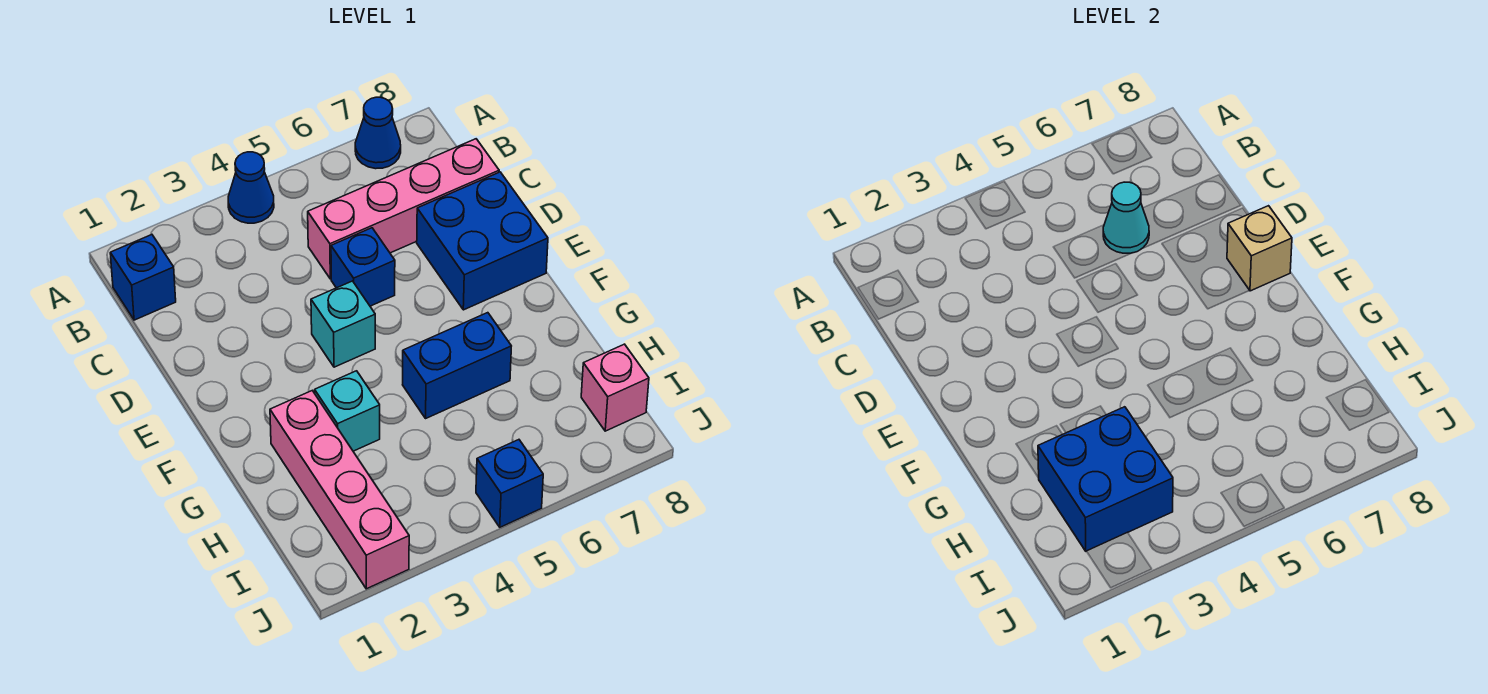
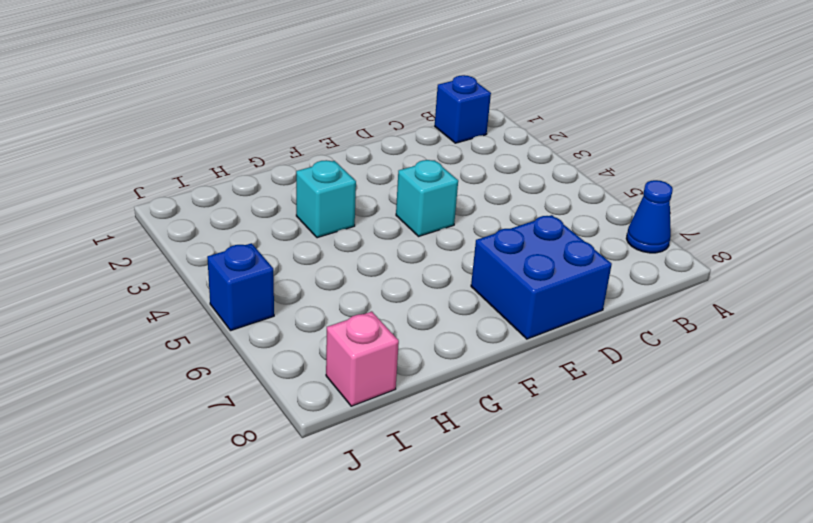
none -> blue 1x1 cone [228,152,274,223]
none -> pink 1x4 brick [308,139,499,279]
none -> blue 1x1 brick [331,228,395,306]

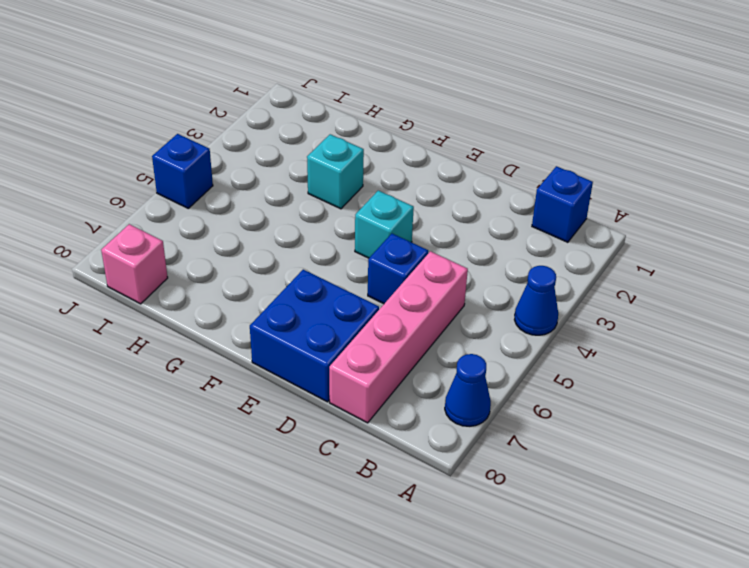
none -> pink 1x4 brick [270,391,409,589]
none -> blue 1x2 brick [403,313,511,418]
none -> cyan 1x1 cone [1103,182,1149,253]

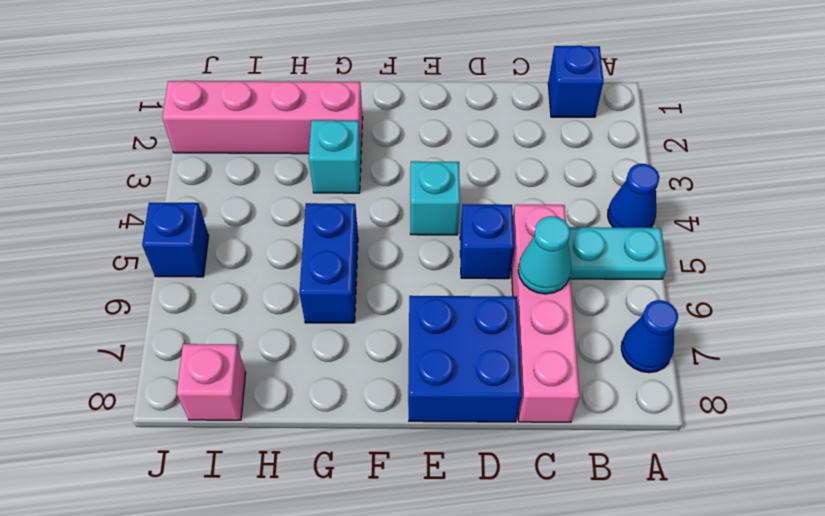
cyan 1x2 plate [568,227,667,279] -> none
none -> tan 1x1 brick [1227,206,1292,291]
none -> blue 2x2 brick [1038,407,1173,551]

